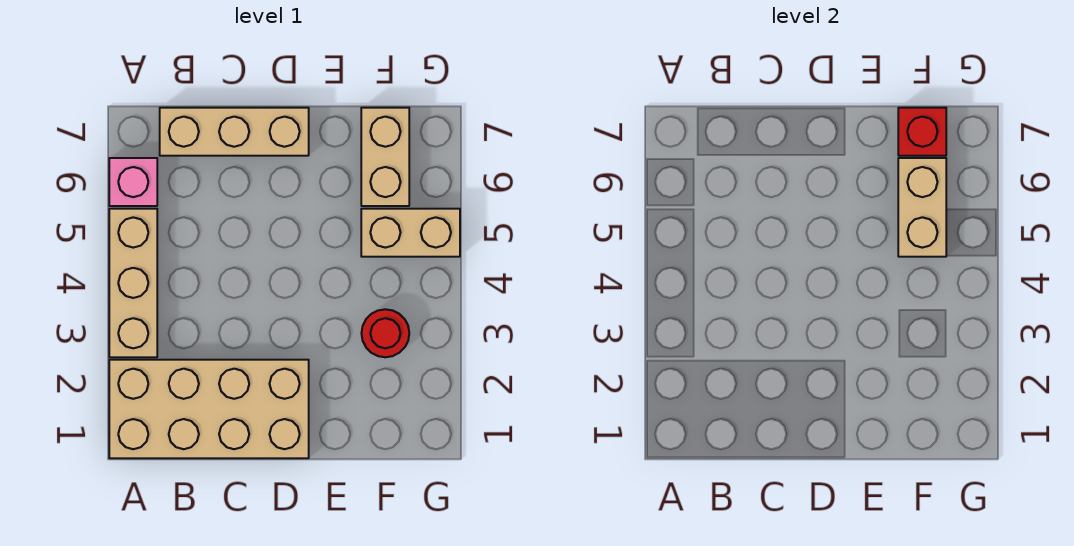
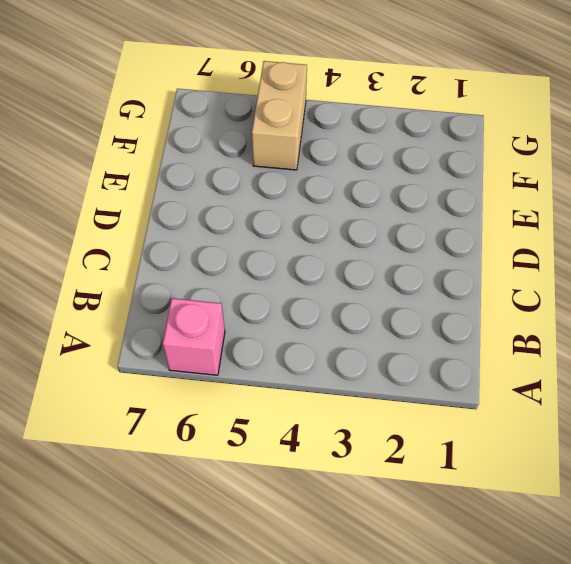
none -> tan 2x4 brick [109,360,309,458]
none -> tan 1x3 brick [109,209,157,357]

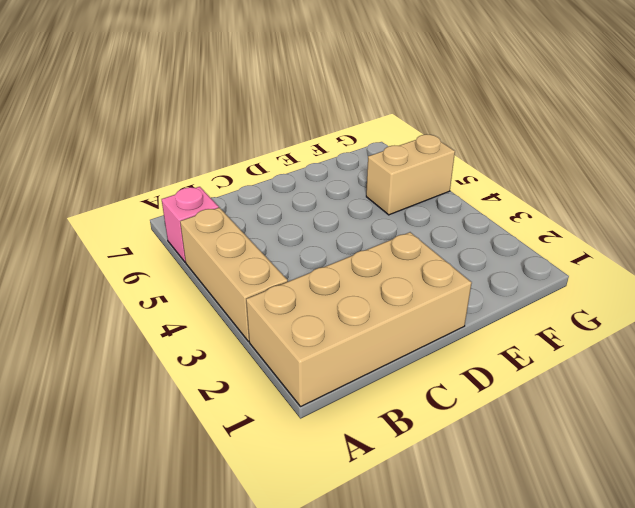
none -> tan 1x3 brick [160,108,309,156]
none -> red 1x1 round brick [361,309,409,357]

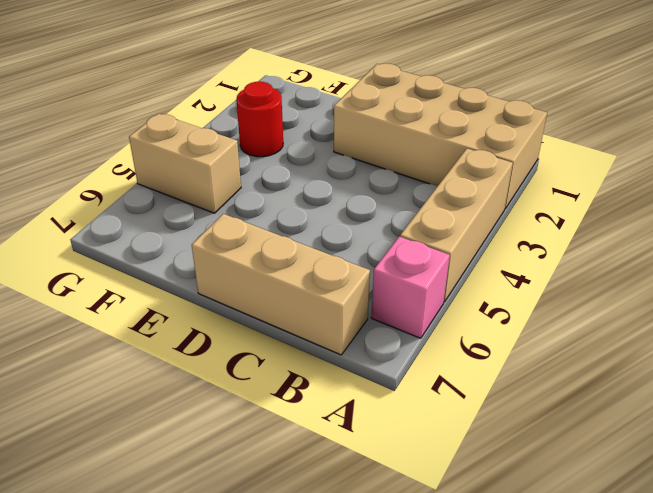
none -> tan 1x2 brick [361,108,409,206]
none -> tan 1x2 brick [898,158,946,257]

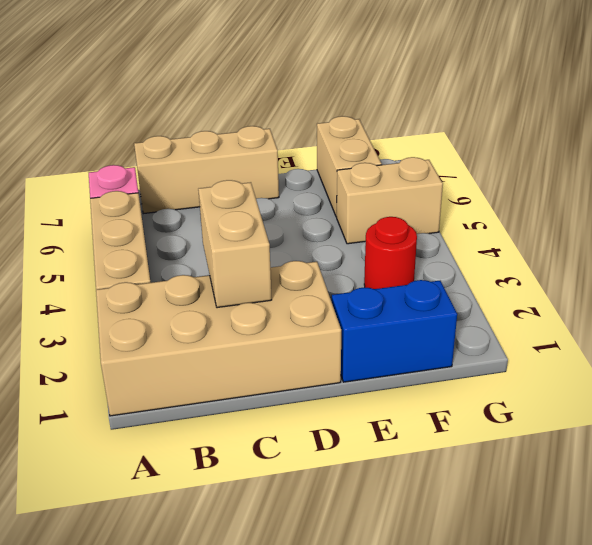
tan 1x2 brick [198,180,272,308] -> tan 1x2 brick moved to [898,158,946,257]
blue 1x2 brick [332,280,457,382] -> none
none -> red 1x1 brick [898,108,946,156]

